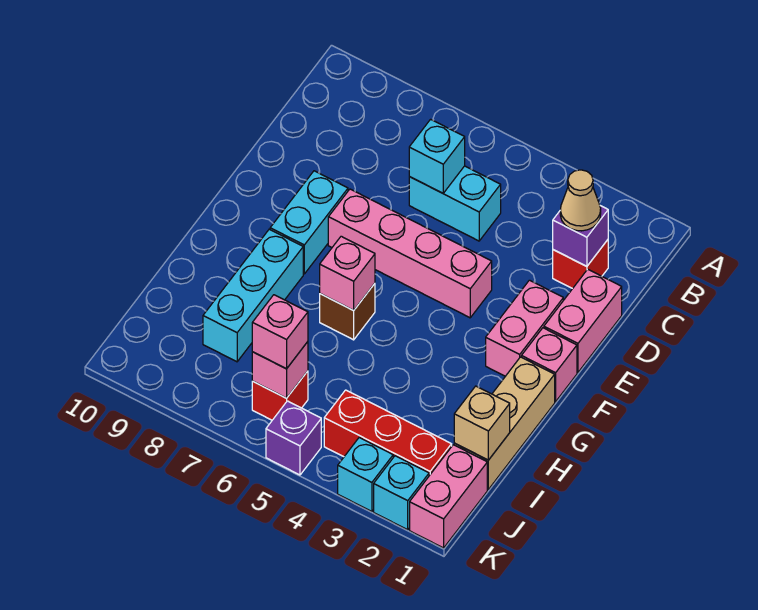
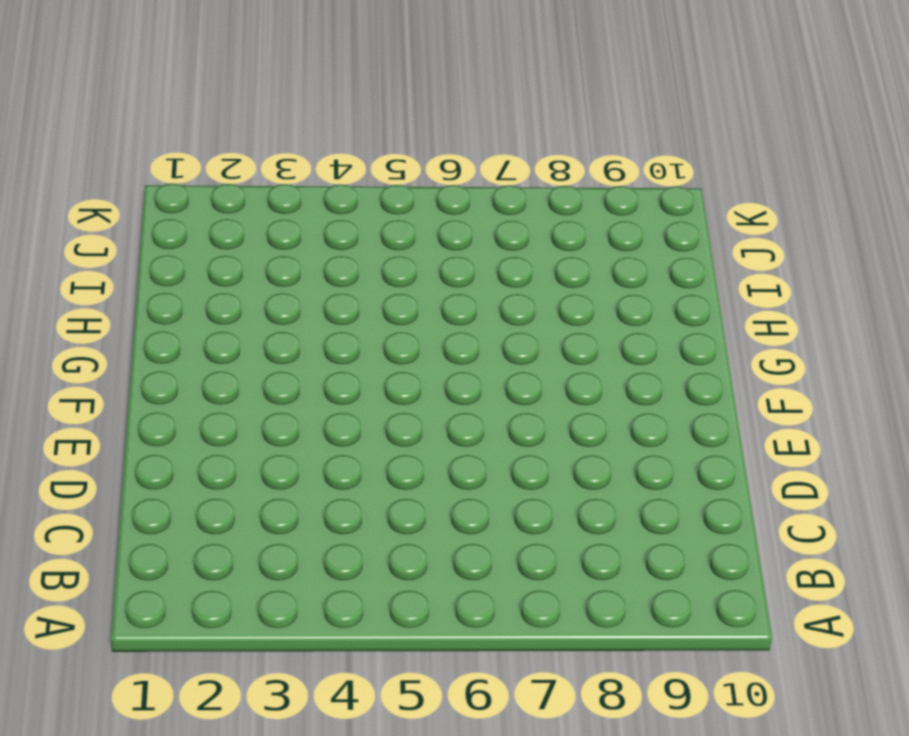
none -> red 1x1 brick [553,240,608,289]
none -> cyan 1x2 brick [409,166,501,241]
none -> pink 1x2 brick [544,269,622,372]

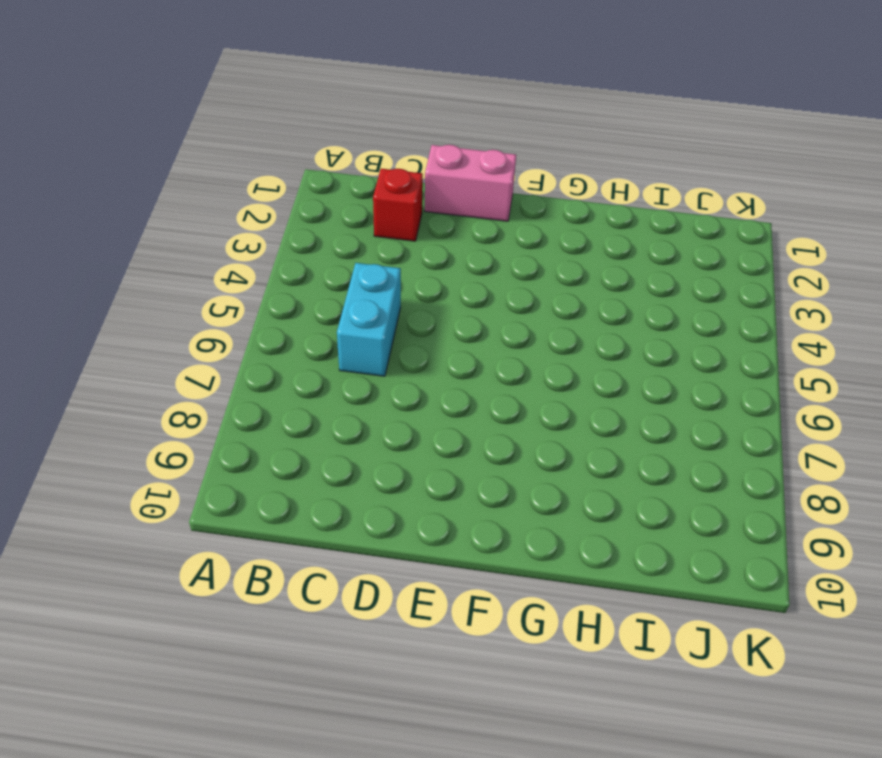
none -> pink 1x2 brick [486,280,563,376]
none -> pink 1x4 brick [328,189,492,318]
none -> cyan 1x2 brick [270,171,348,274]

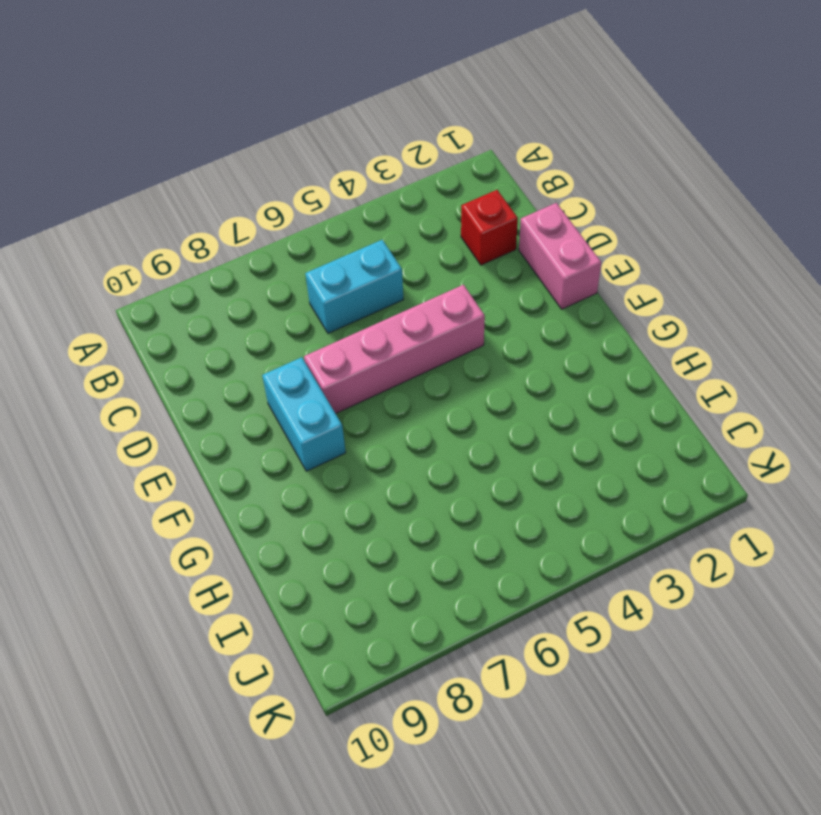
none -> pink 1x2 brick [486,280,563,376]
none -> pink 1x1 brick [521,328,577,402]
none -> tan 1x3 brick [454,357,555,489]

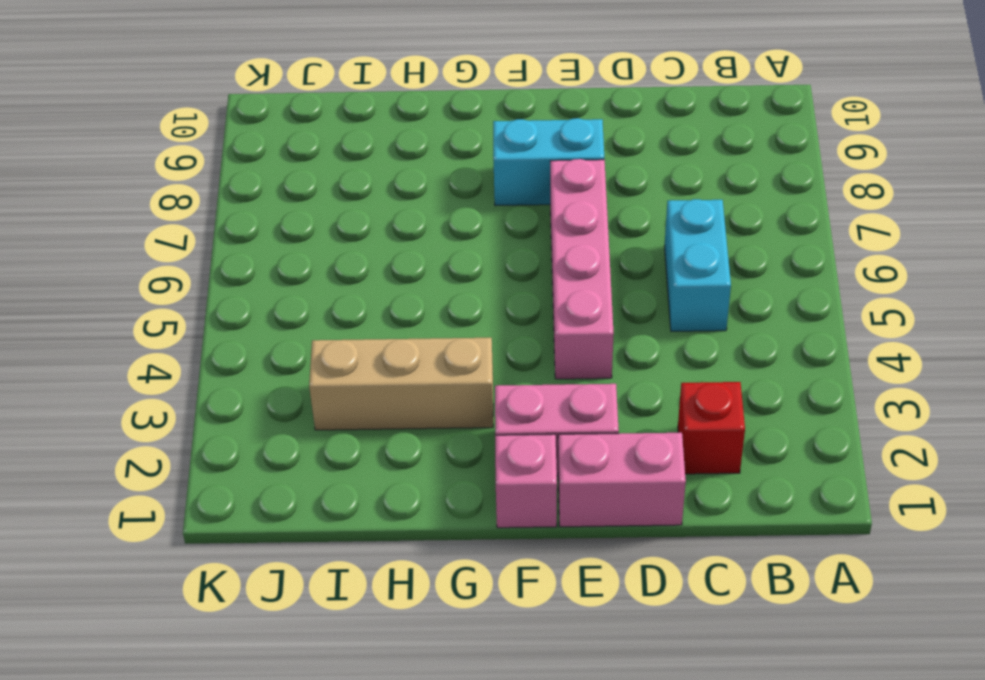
tan 1x3 brick [309,338,493,430] -> tan 1x3 brick moved to [454,357,555,489]
none -> brown 1x1 brick [320,284,375,340]
none -> cyan 1x3 brick [203,229,303,362]
none -> pink 1x2 brick [410,445,487,548]

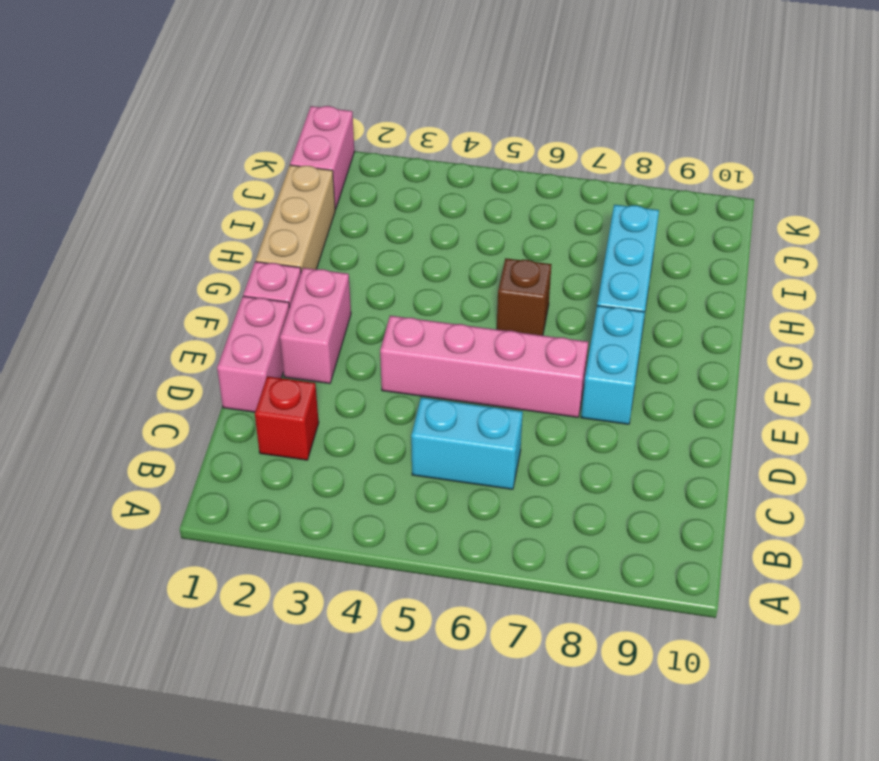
none -> red 1x3 brick [324,390,452,476]
none -> red 1x1 brick [252,371,308,420]
none -> cyan 1x1 brick [374,456,429,530]

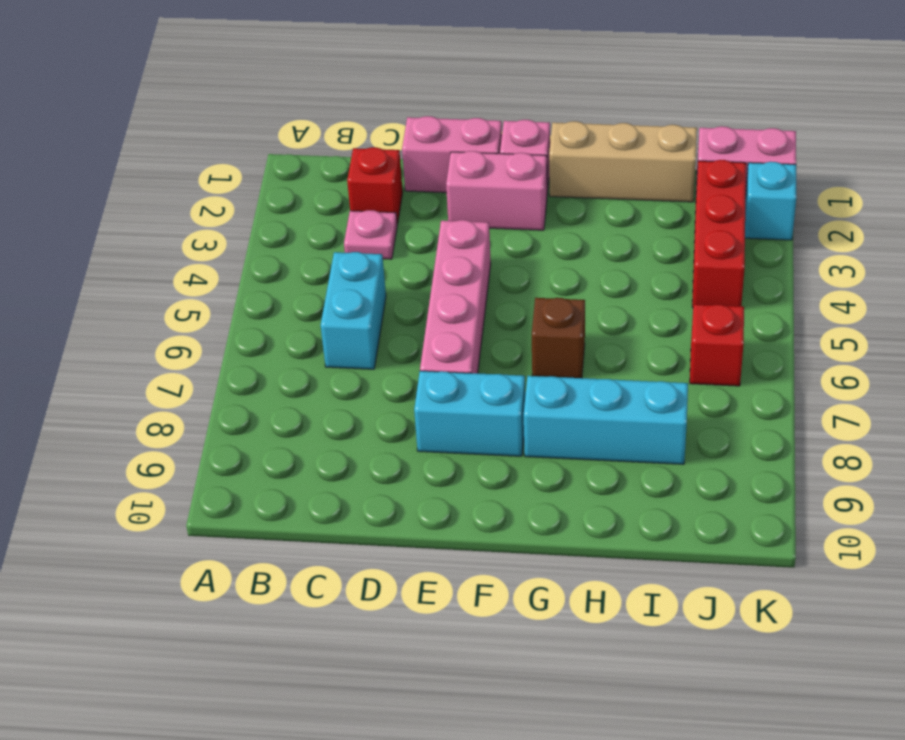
pink 1x1 plate [344,210,397,259] -> none
none -> cyan 1x1 brick [338,438,393,512]
none -> purple 1x1 brick [266,401,321,475]
none -> purple 1x1 brick [553,206,608,266]

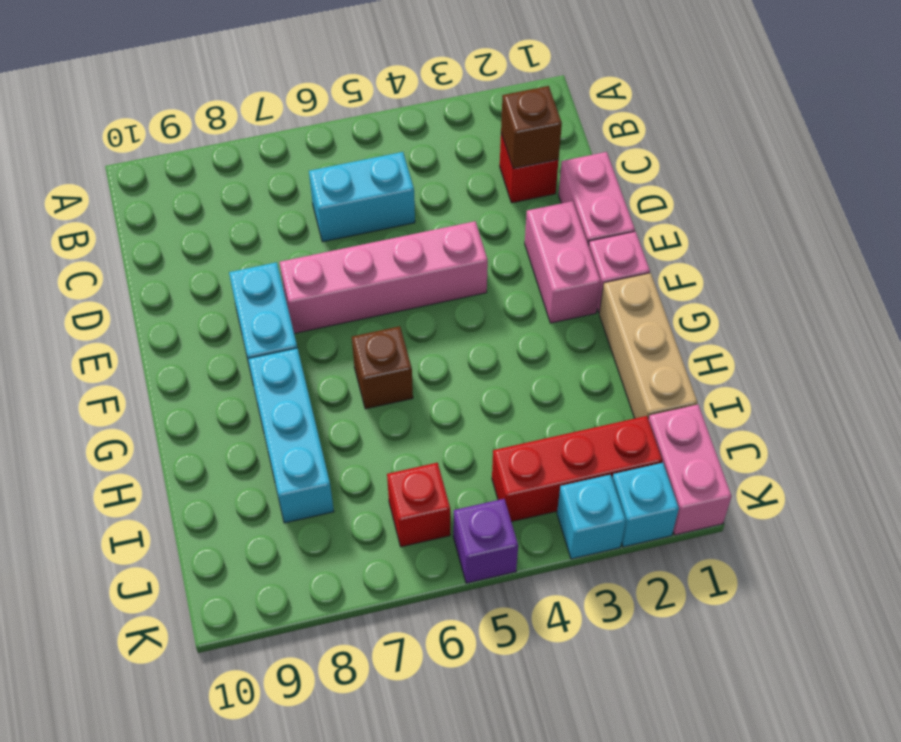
brown 1x1 brick [501,86,562,169] -> purple 1x1 brick [553,206,608,266]
none -> cyan 1x1 brick [409,119,465,193]
none -> pink 1x1 brick [320,236,375,310]
none -> tan 1x1 brick [454,386,510,460]

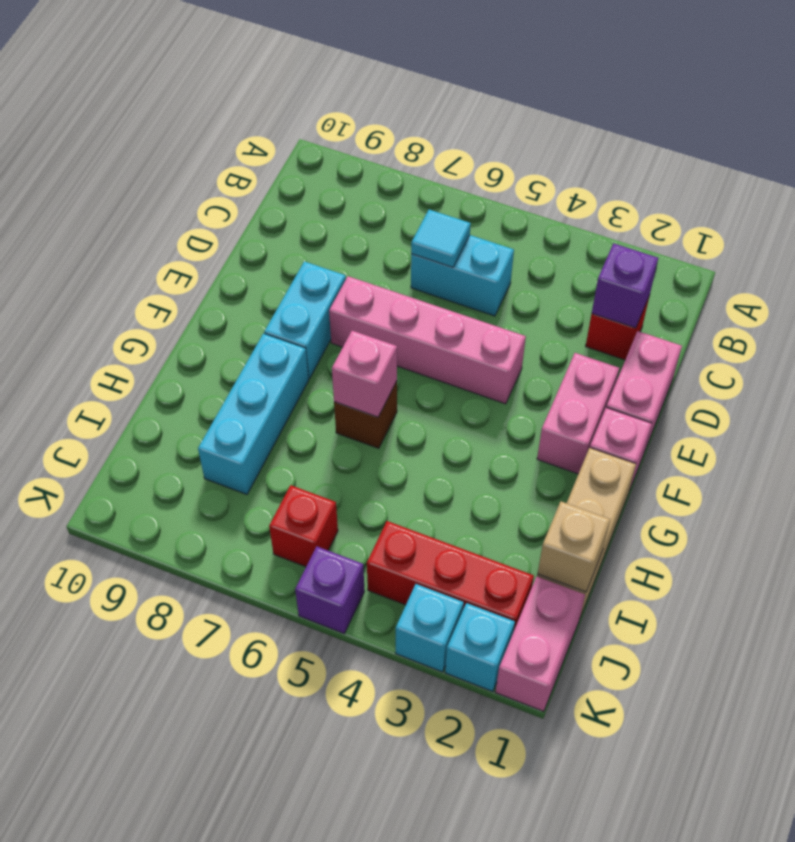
cyan 1x1 tile [411,210,471,267] -> cyan 1x1 brick [409,119,465,193]
none -> pink 1x1 brick [252,342,308,398]
none -> tan 1x1 cone [560,170,601,231]
none -> pink 1x1 brick [252,295,308,369]

